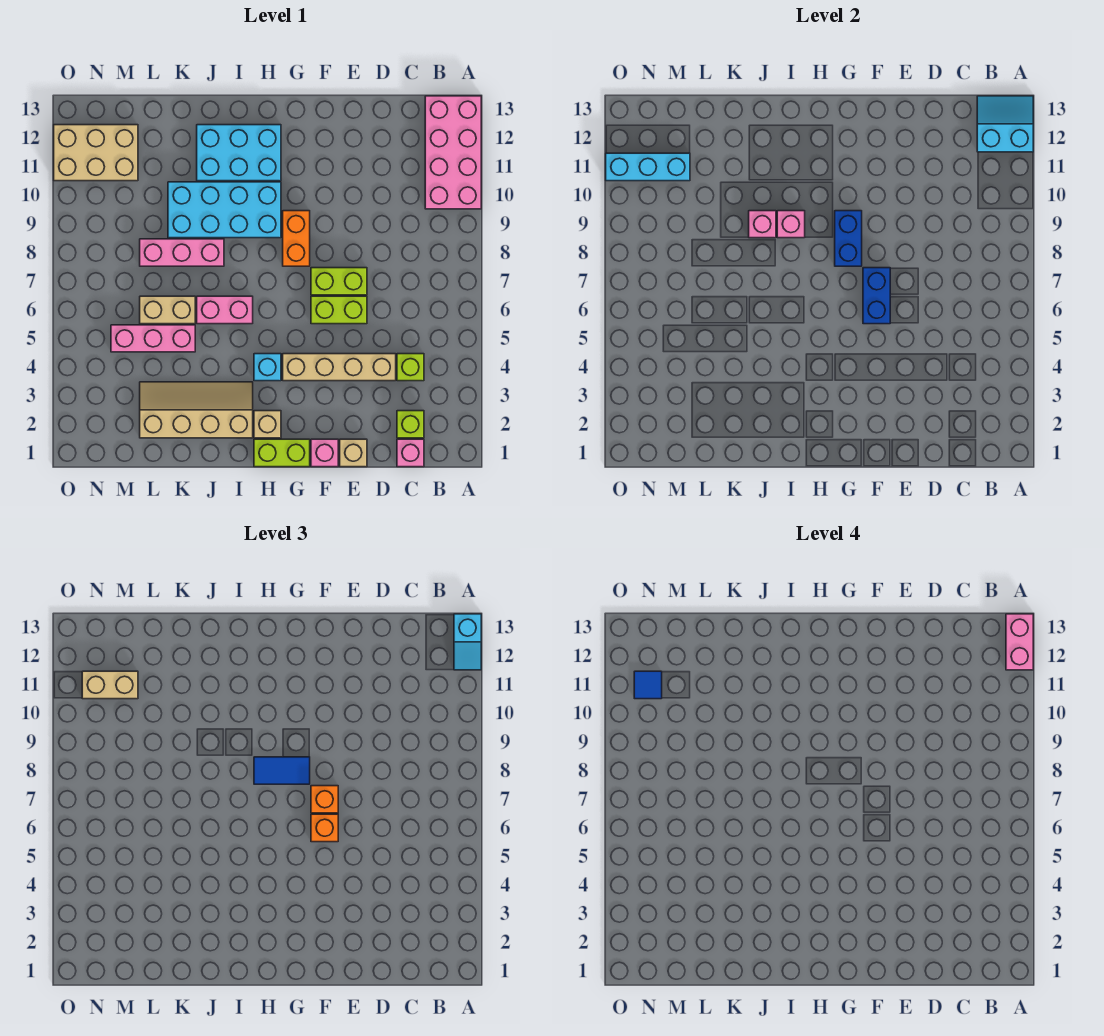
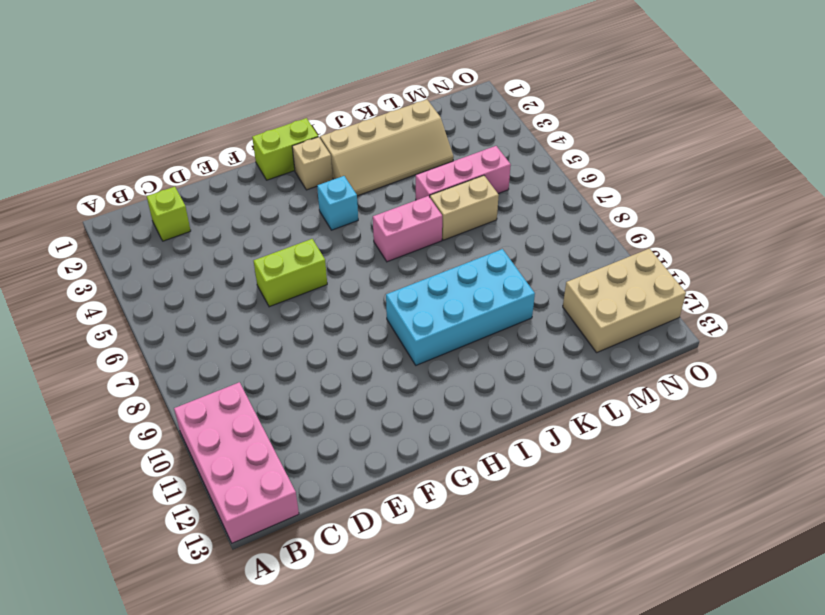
none -> pink 1x1 brick [397,439,424,467]
none -> lime 1x1 brick [397,354,424,381]
none -> tan 1x4 brick [283,354,396,381]
none -> tan 1x1 brick [340,439,367,467]

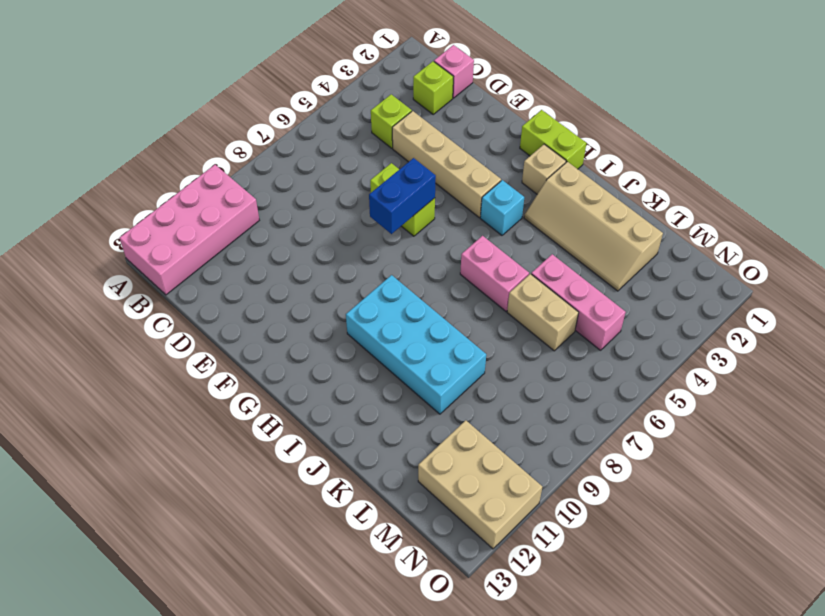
none -> tan 1x1 brick [340,439,367,467]
none -> lime 1x2 brick [311,268,367,295]
none -> pink 1x1 brick [311,439,338,467]
none -> orange 1x2 brick [283,211,310,266]

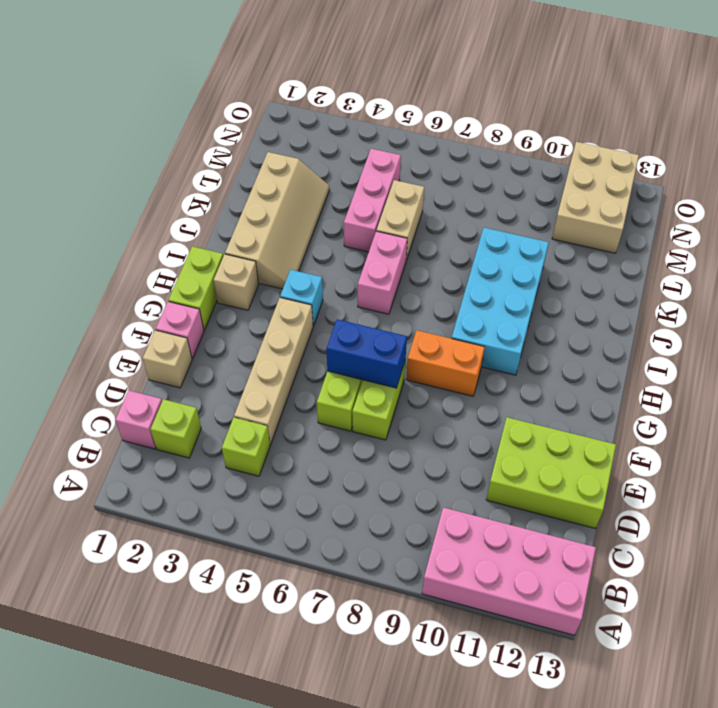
lime 2x3 brick [486,417,616,528] -> none
none -> cyan 2x3 brick [197,125,281,181]
none -> pink 1x3 brick [140,239,224,266]
none -> cyan 2x2 slope [977,96,1033,152]
none -> blue 1x2 brick [835,211,862,266]

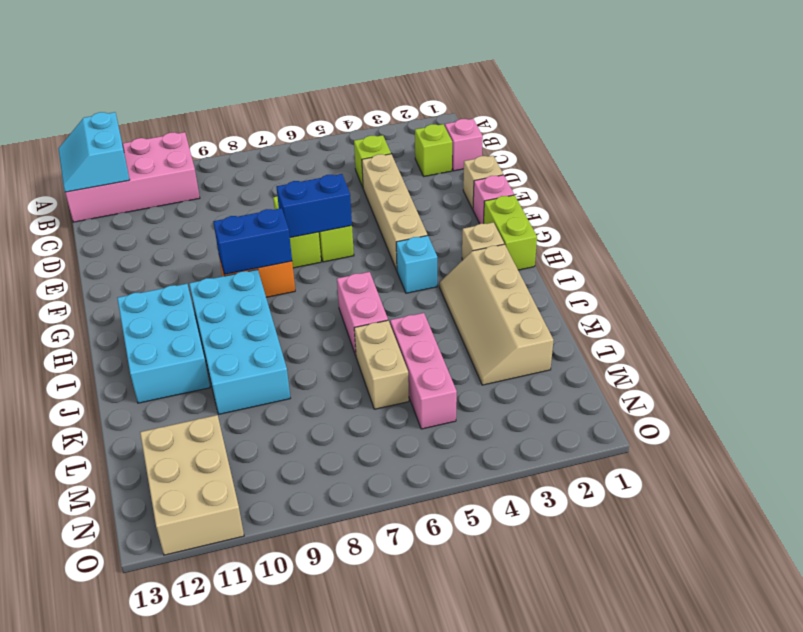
none -> pink 1x3 brick [140,239,224,266]
none -> pink 1x1 brick [777,211,805,238]
none -> pink 1x1 brick [749,211,776,238]
none -> cyan 1x3 brick [606,153,690,181]

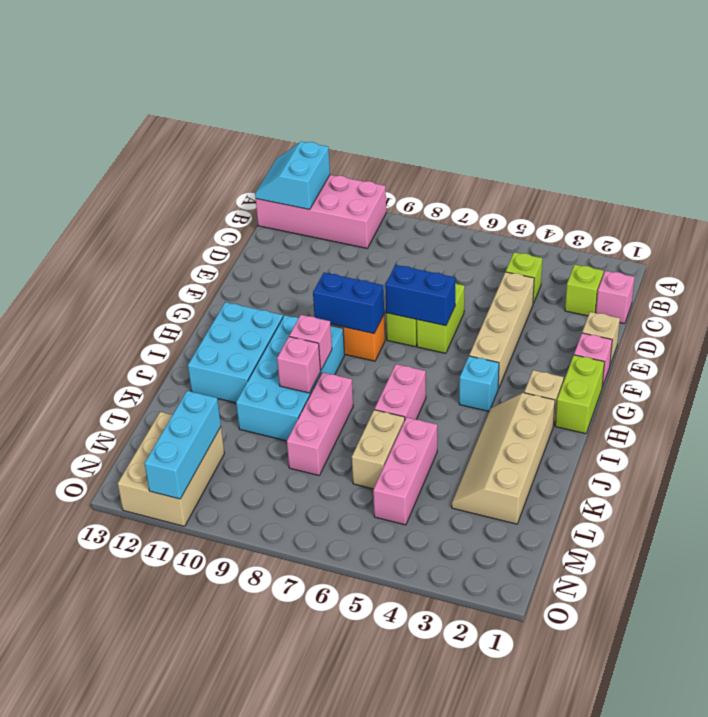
none -> cyan 1x2 slope [454,614,481,670]
none -> orange 1x1 brick [311,814,338,842]
none -> orange 1x1 brick [311,786,338,813]
none -> blue 1x2 tile [254,757,310,784]

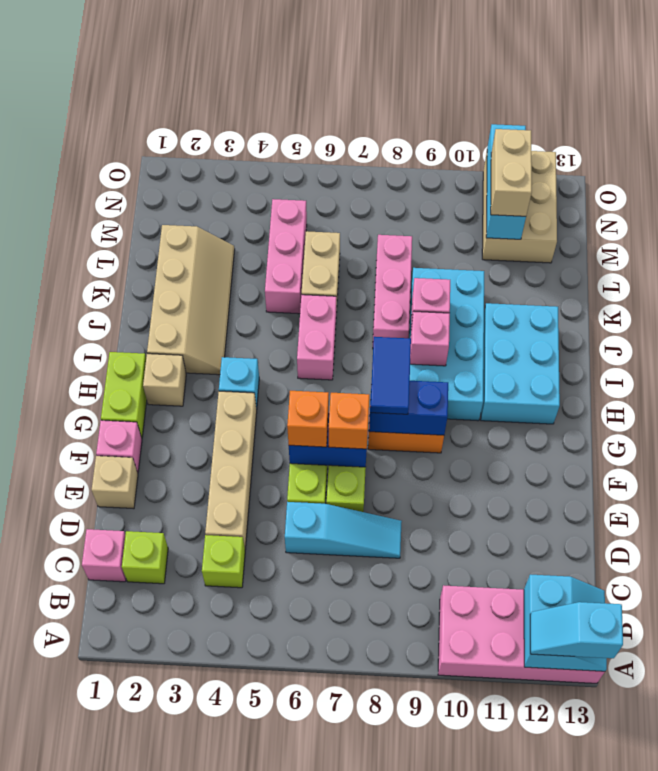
cyan 1x3 slope [285,502,402,558] -> none
none -> pink 1x2 brick [1006,614,1033,670]
none -> blue 1x1 tile [634,671,662,699]

